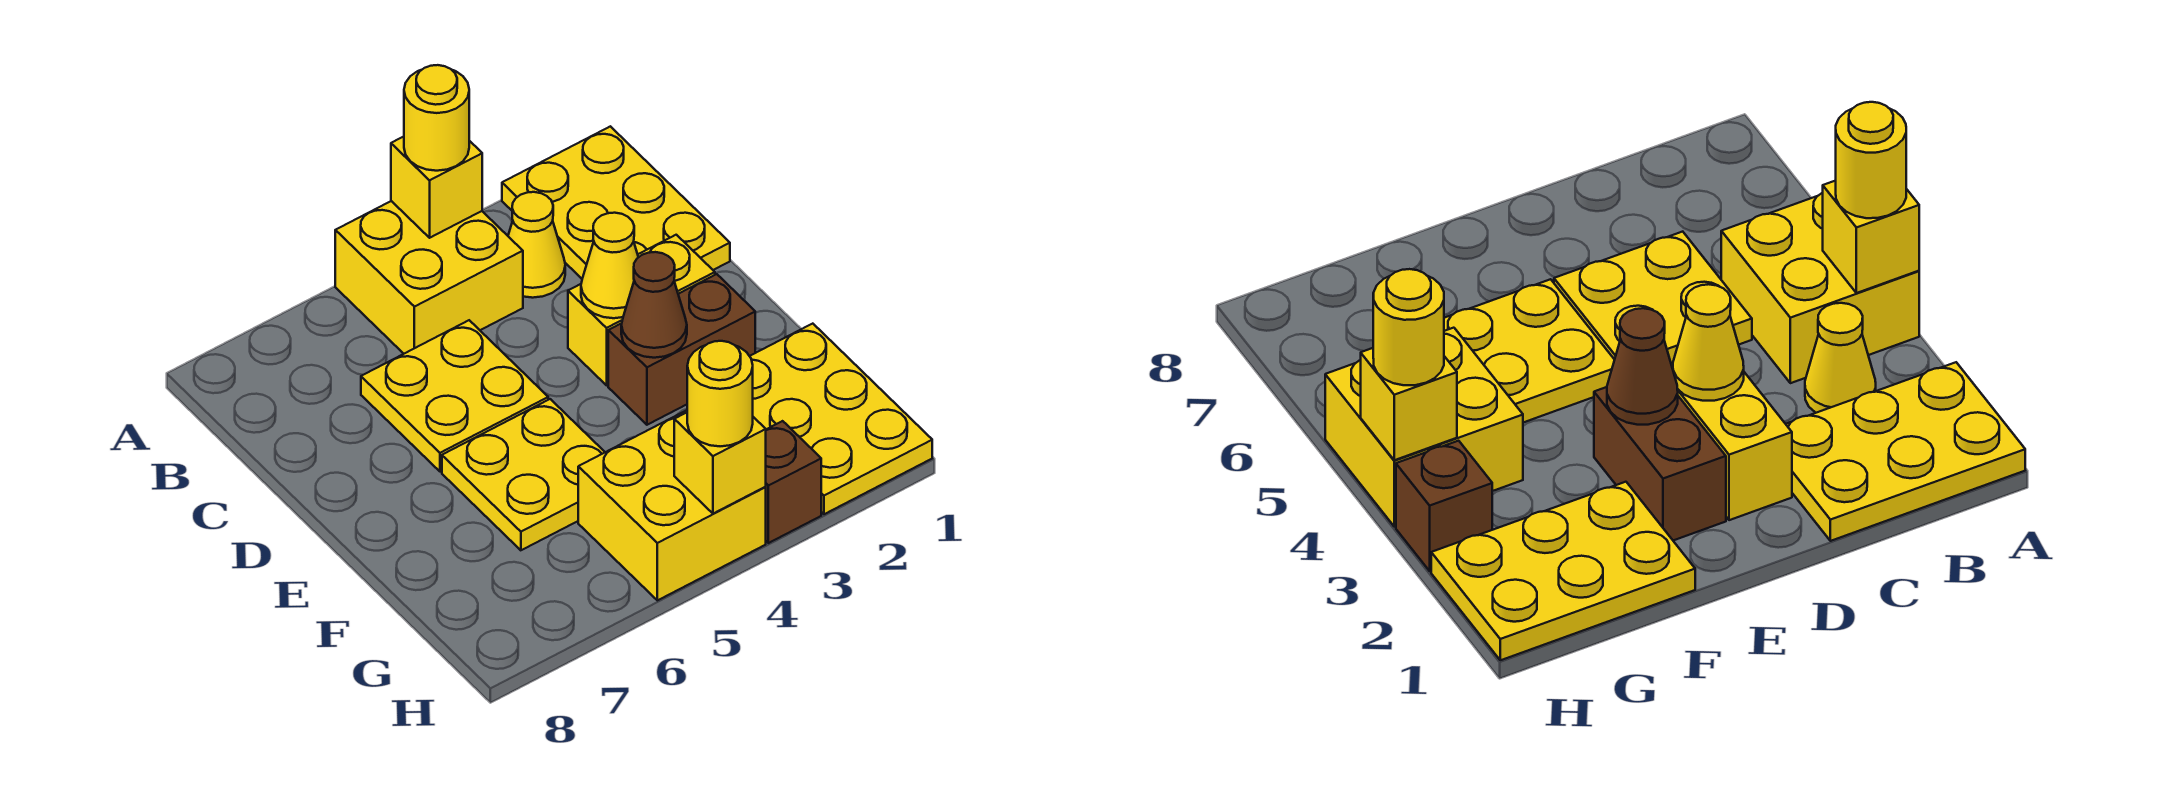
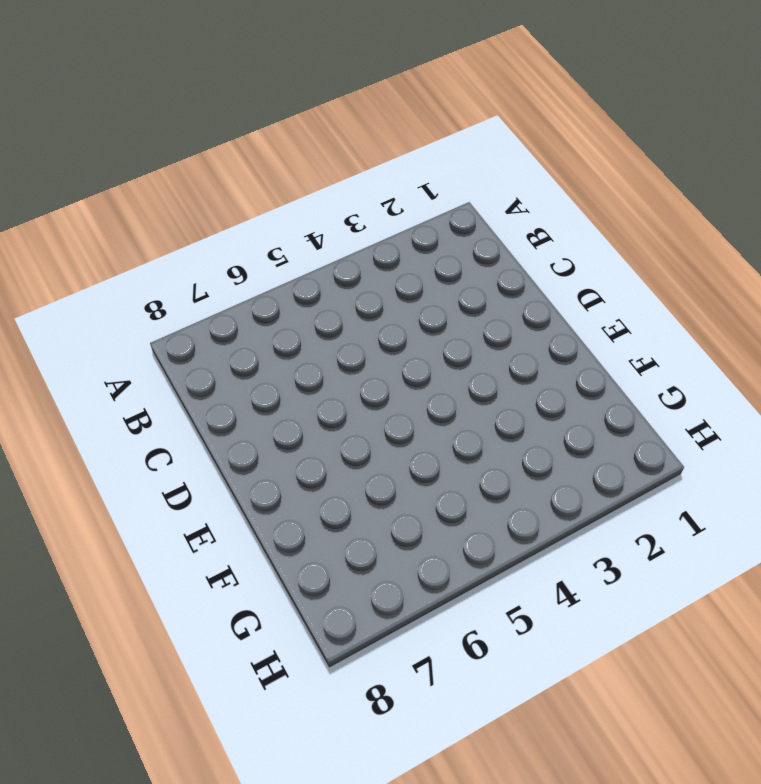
none -> yellow 2x3 plate [502,126,730,279]
none -> yellow 2x2 brick [335,201,523,354]
none -> yellow 1x1 cone [508,192,565,298]

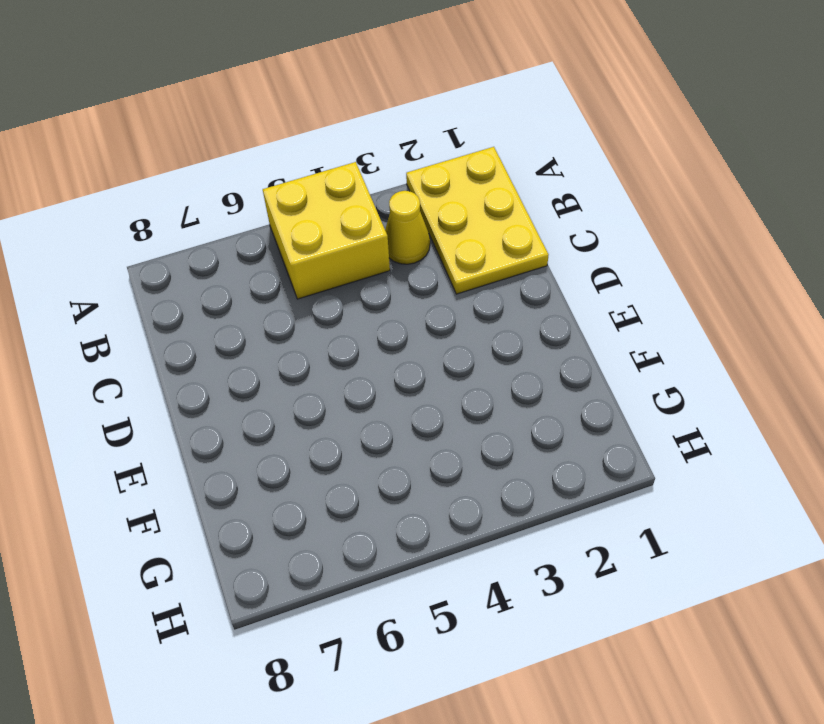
none -> yellow 2x2 plate [361,320,548,472]
none -> yellow 1x2 brick [568,235,715,385]
none -> brown 1x2 brick [608,274,755,425]

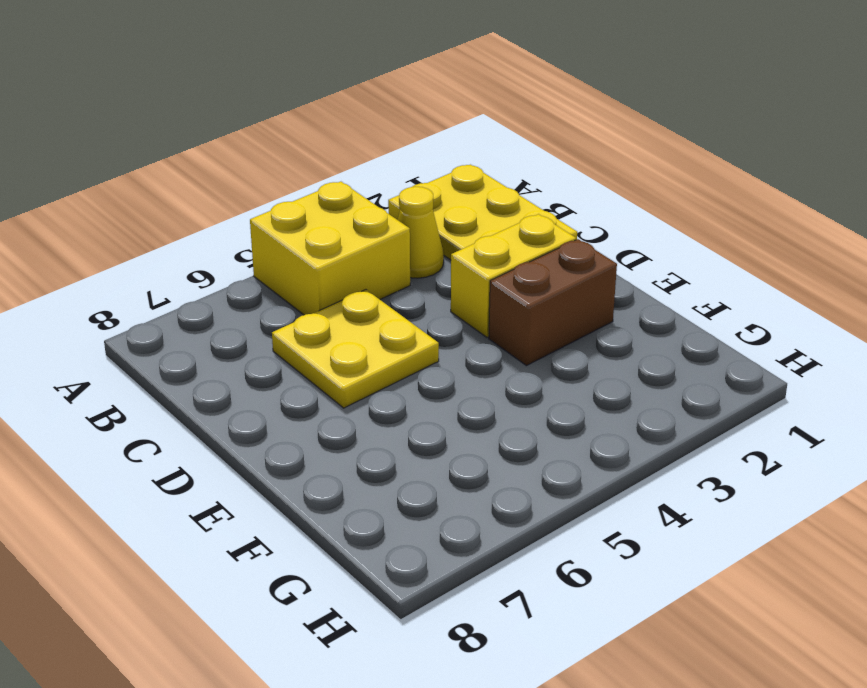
none -> yellow 2x2 plate [442,399,605,550]
none -> yellow 2x3 plate [750,324,932,514]
none -> yellow 2x2 brick [578,410,766,600]

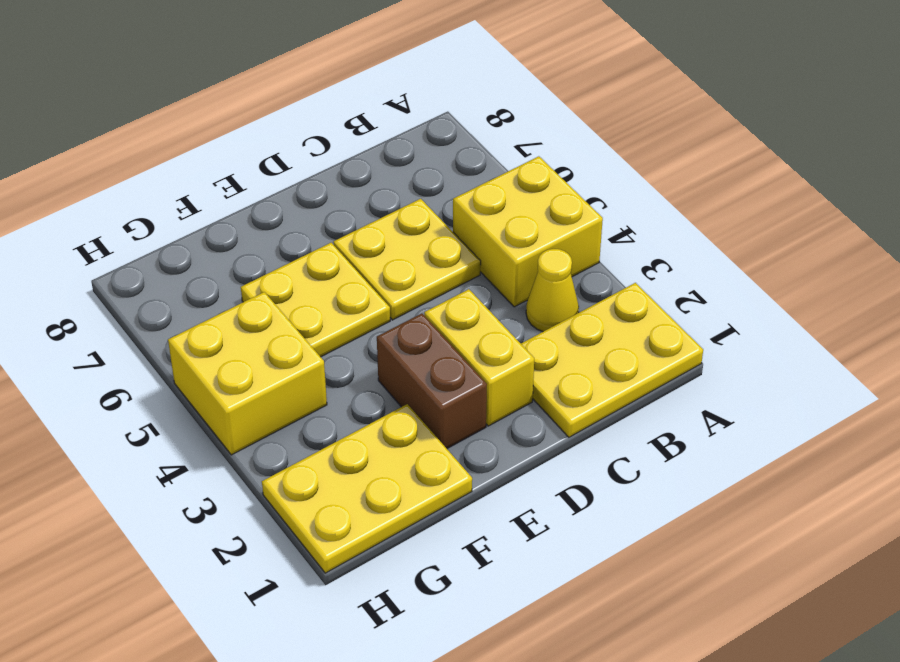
none -> brown 1x1 brick [766,421,821,543]
none -> yellow 1x1 brick [391,137,482,238]
none -> yellow 1x1 cone [581,213,638,318]

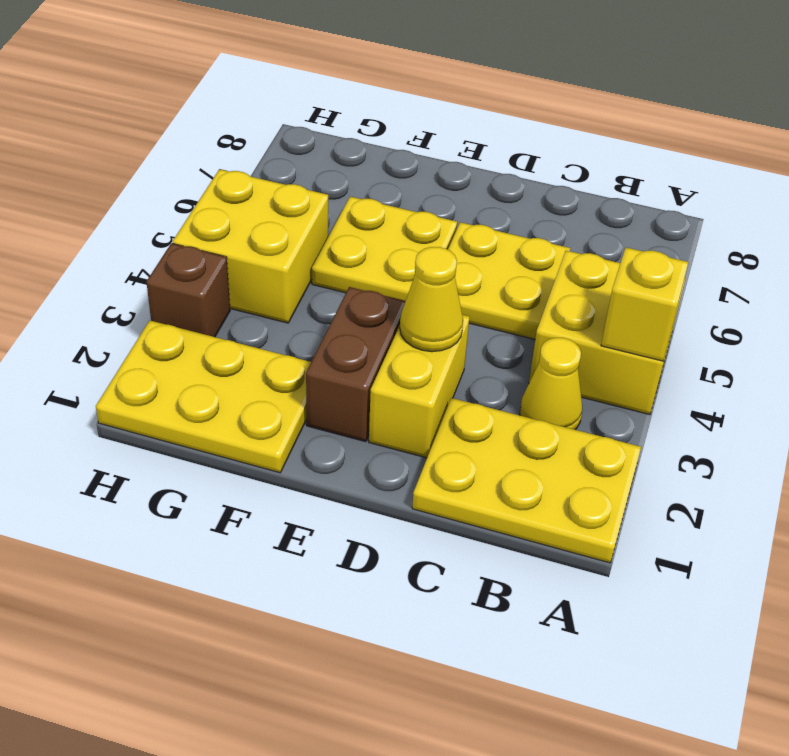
none -> brown 1x1 cone [621,252,687,358]
none -> yellow 1x1 brick [674,413,766,514]
none -> yellow 1x1 round brick [404,65,469,171]

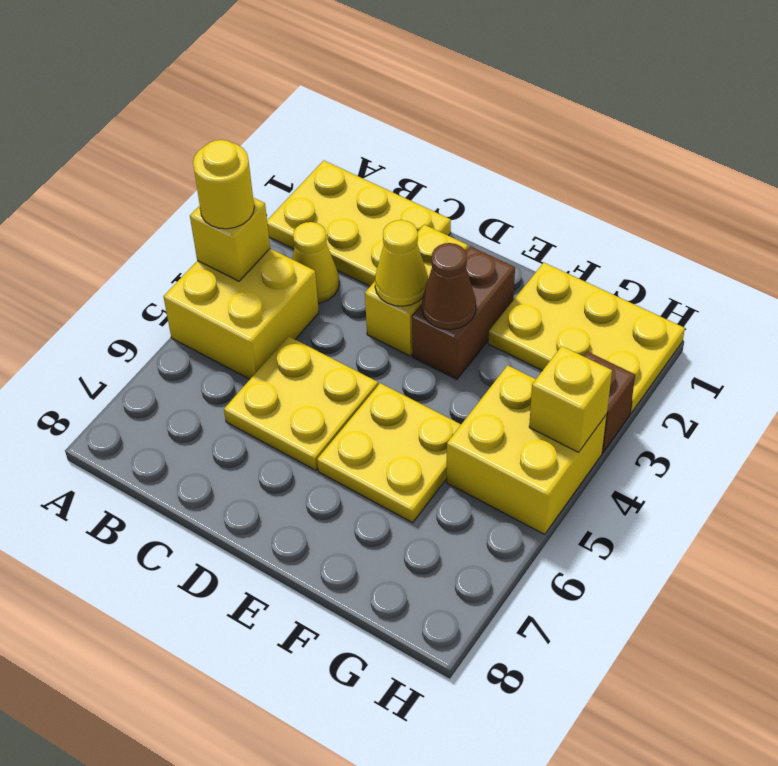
none -> yellow 1x1 round brick [687,341,753,446]

